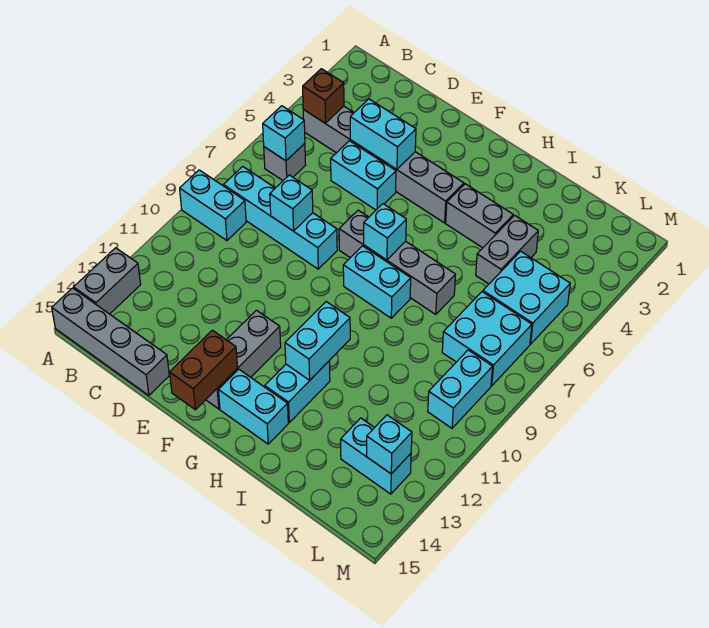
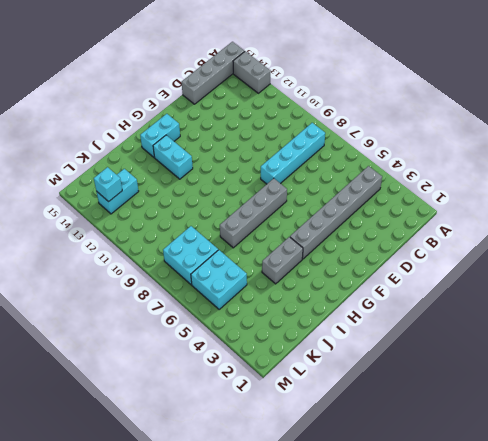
none -> cyan 1x2 brick [180,170,246,241]
none -> grey 1x1 brick [264,143,306,180]
none -> cyan 1x2 brick [331,141,396,210]

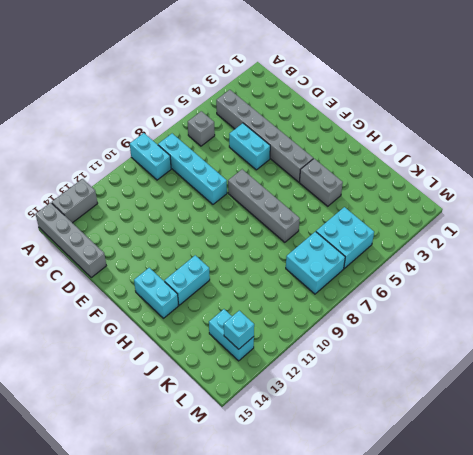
none -> grey 1x3 brick [206,310,281,409]
none -> cyan 1x2 brick [343,246,411,318]
none -> grey 1x2 brick [476,215,538,284]

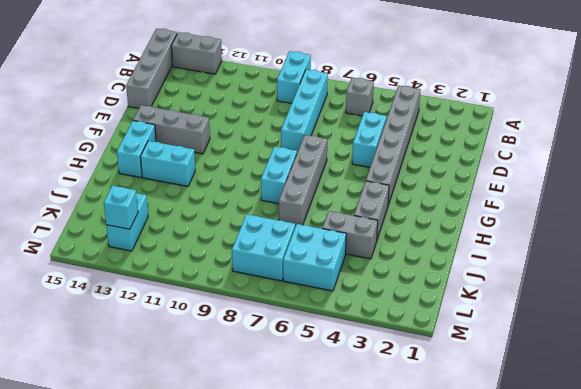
none -> cyan 1x2 brick [428,350,493,428]
none -> brown 1x1 brick [303,69,344,123]
none -> cyan 1x1 brick [263,106,305,161]

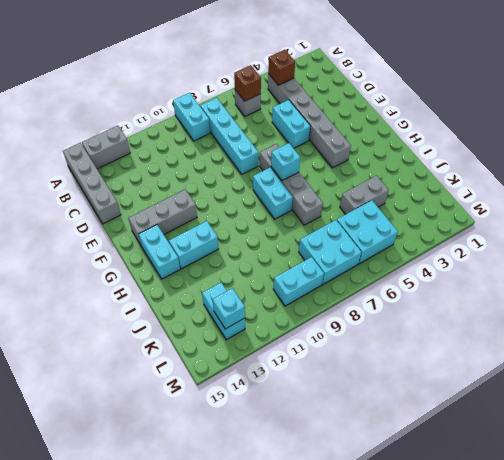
brown 1x1 brick [234,65,261,101] -> cyan 1x1 brick [263,106,305,161]
none -> grey 1x2 brick [446,184,513,248]
none -> cyan 1x2 brick [350,99,416,169]
none -> cyan 1x1 brick [270,175,313,231]

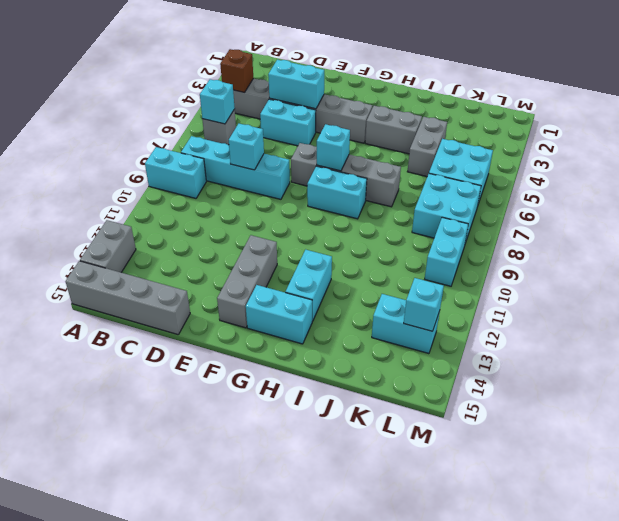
none -> brown 1x2 brick [170,330,238,410]
none -> cyan 1x2 brick [285,302,350,380]

